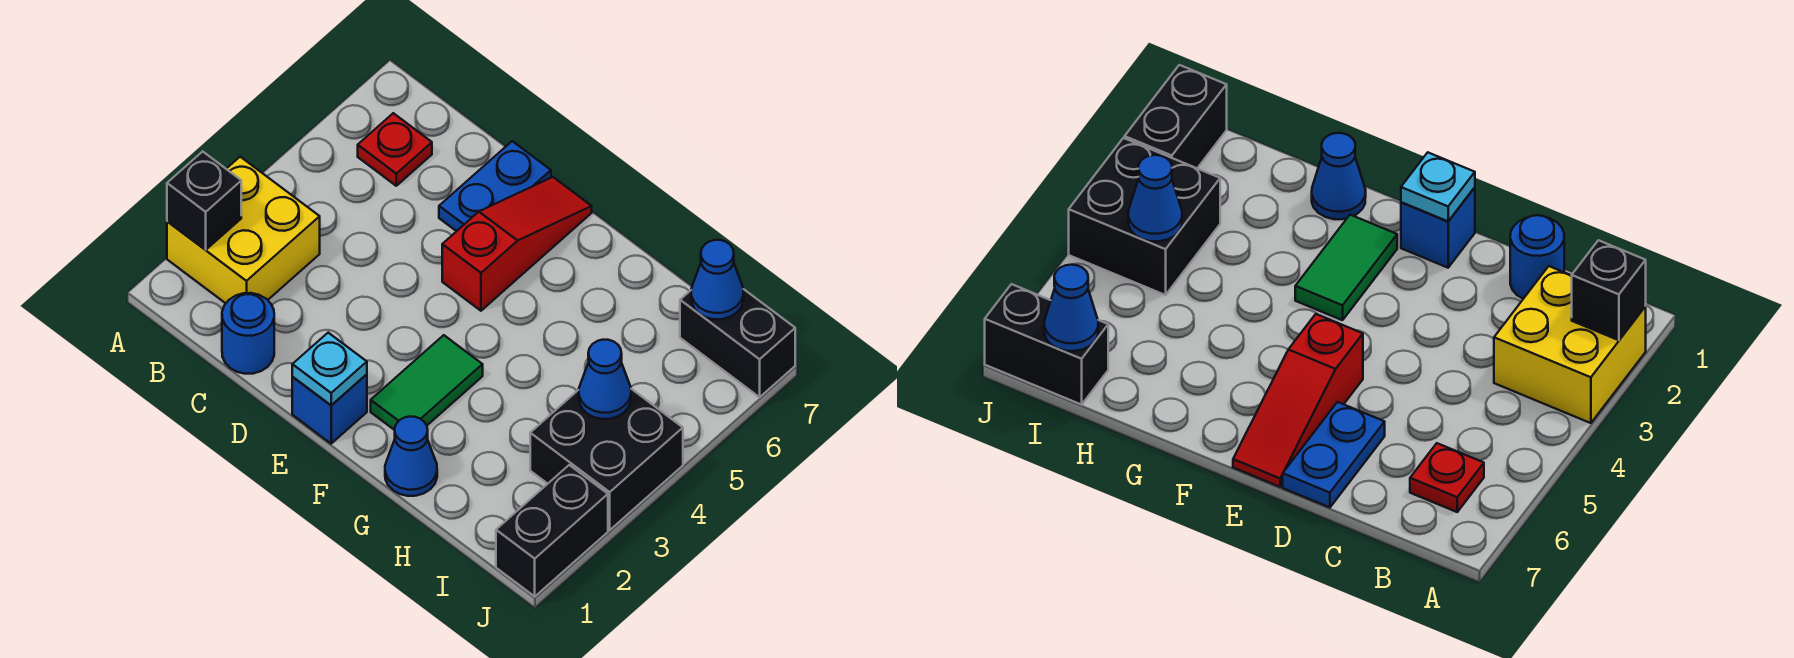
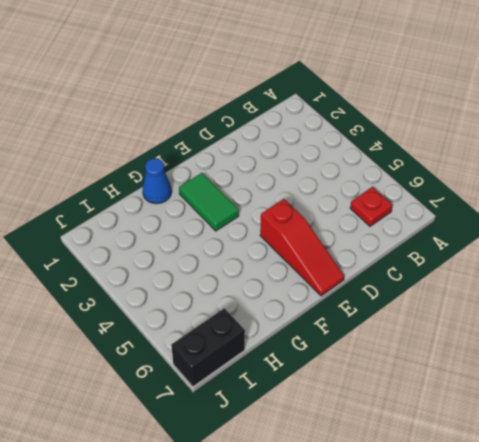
none -> yellow 2x2 brick [167,157,320,303]
none -> blue 1x1 round brick [222,293,274,374]
none -> blue 1x2 plate [439,141,551,231]

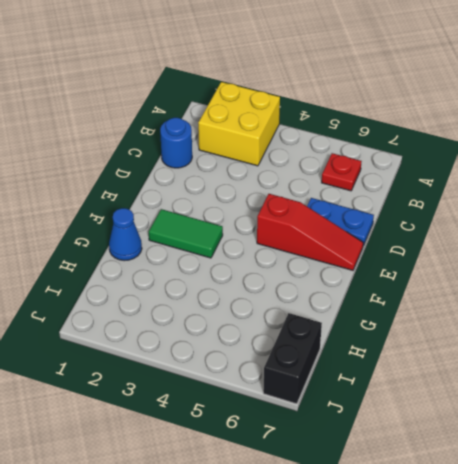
none -> blue 1x1 brick [292,374,367,444]
none -> black 2x2 brick [530,389,683,530]
none -> black 1x2 brick [496,465,608,596]

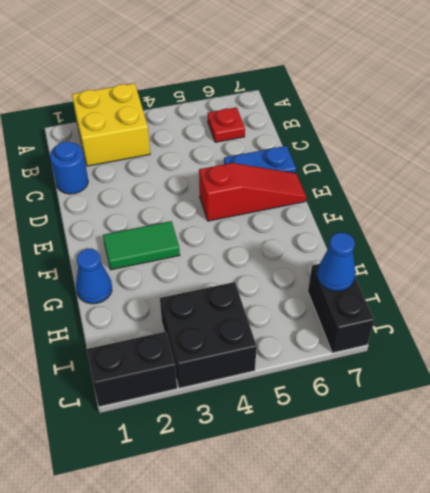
none -> blue 1x1 brick [292,374,367,444]
none -> black 1x1 brick [167,151,241,250]
none -> cyan 1x1 plate [292,333,367,405]

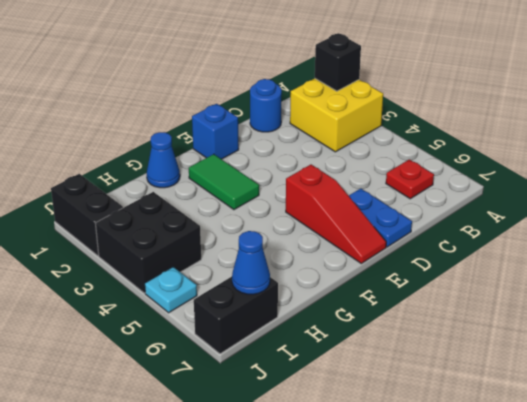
cyan 1x1 plate [145,267,197,313] -> cyan 1x1 plate moved to [292,333,367,405]
none -> blue 1x1 cone [579,340,631,419]

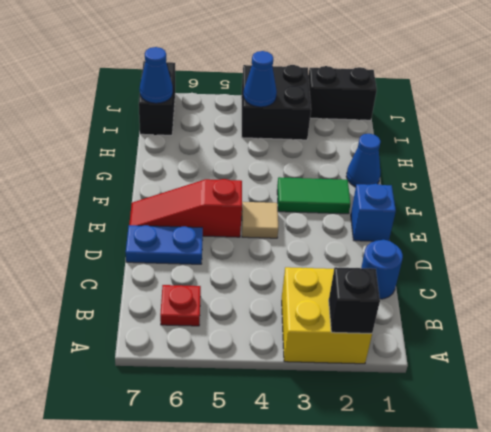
tan 1x1 tile [242,202,278,238] -> none
none -> cyan 1x1 plate [292,333,367,405]

